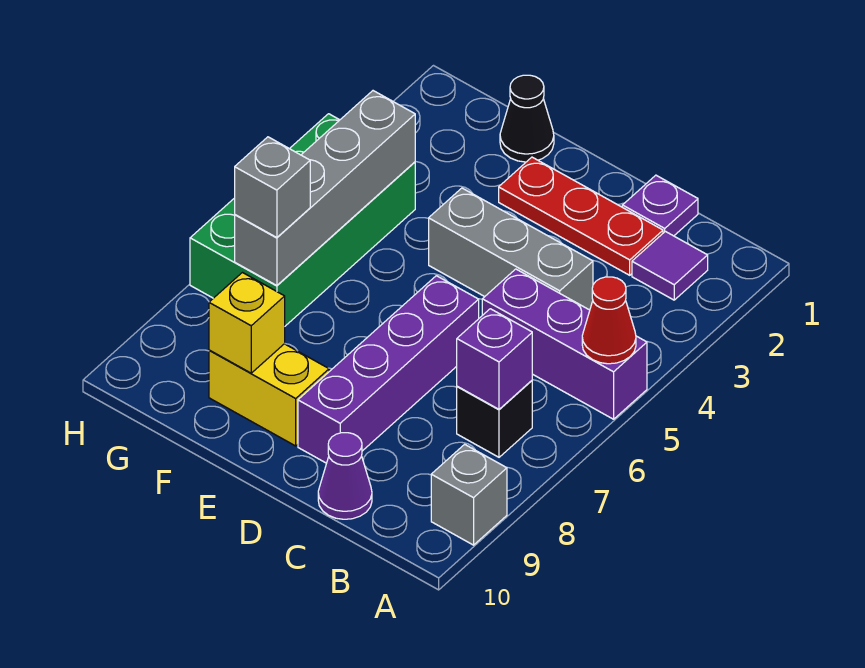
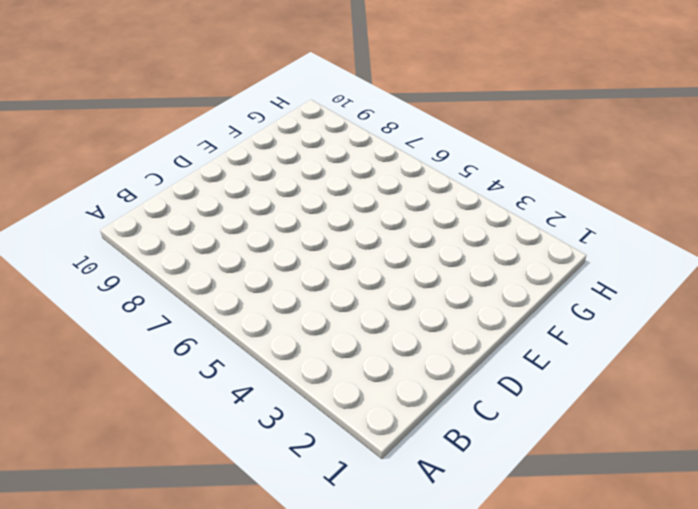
none -> purple 1x3 brick [482,269,647,419]
none -> grey 1x1 brick [431,444,507,545]
none -> purple 1x1 tile [632,231,708,300]

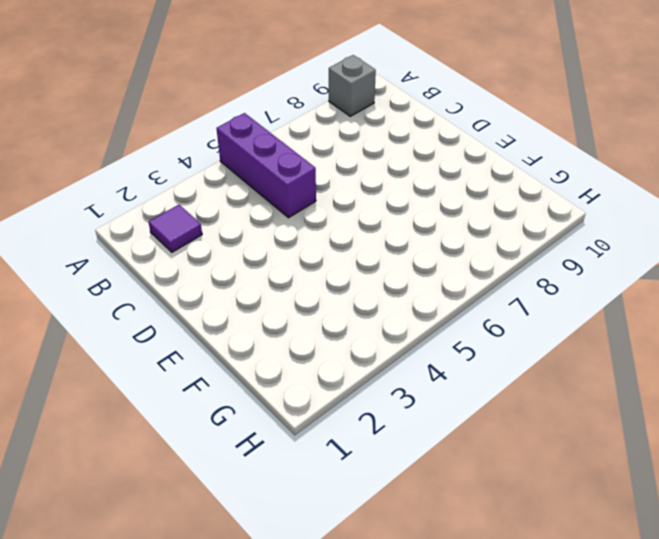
none -> black 1x1 brick [457,381,532,457]
none -> purple 1x1 plate [622,175,698,236]
none -> red 1x3 plate [499,157,663,275]

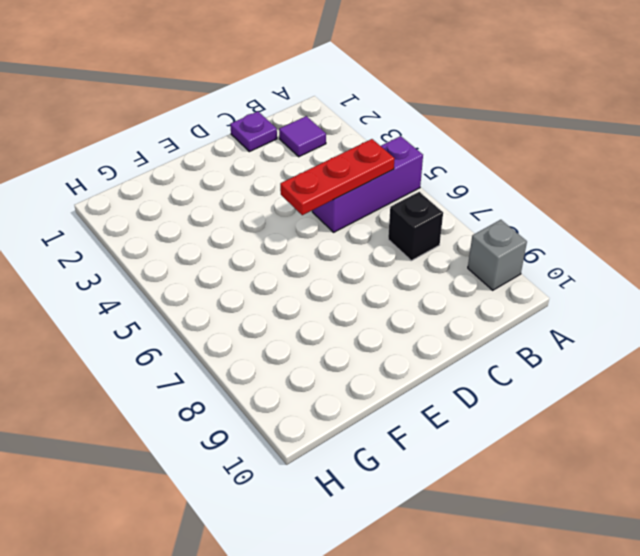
red 1x3 plate [280,139,395,215] -> red 1x3 plate moved to [499,157,663,275]
none -> grey 1x3 brick [429,188,593,310]
none -> purple 1x1 cone [318,433,372,519]
none -> purple 1x4 brick [298,276,479,463]

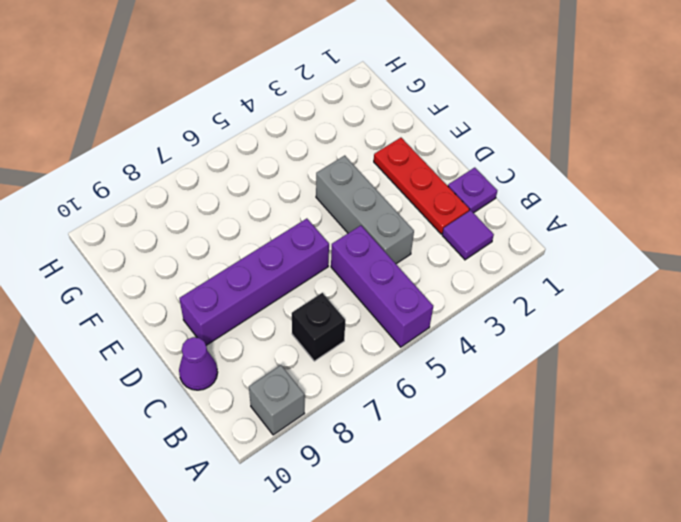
none -> yellow 1x2 brick [209,344,329,446]
none -> black 1x1 cone [500,75,554,162]
none -> green 2x4 brick [190,114,415,326]

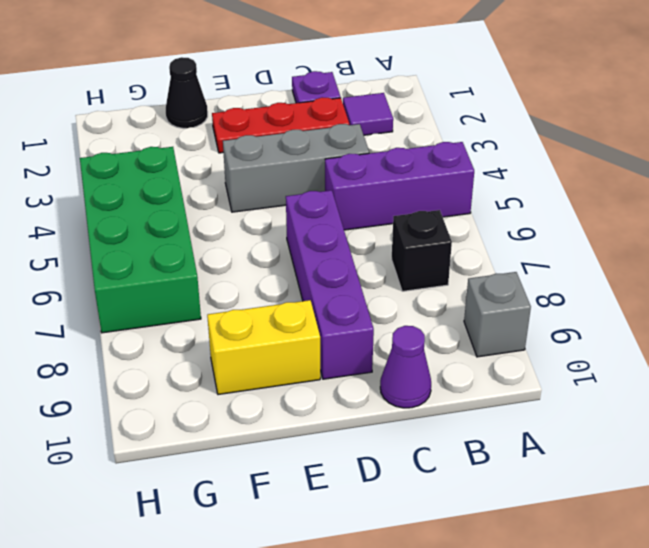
none -> red 1x1 cone [582,277,636,364]
none -> purple 1x1 brick [457,309,532,409]
none -> yellow 1x1 brick [209,273,285,373]

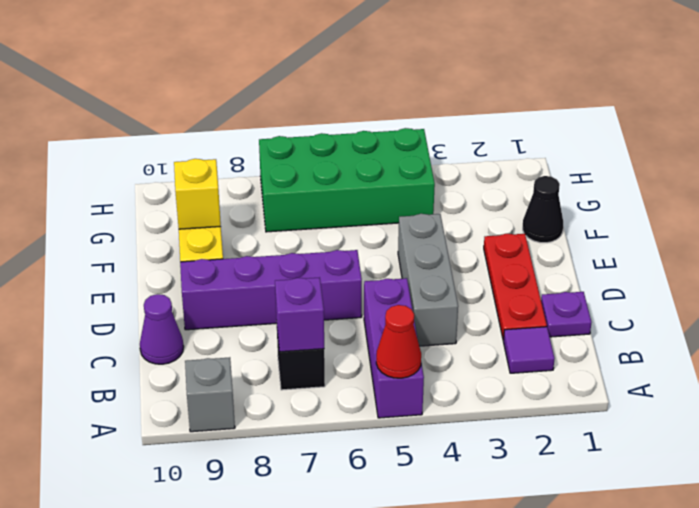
none -> grey 1x4 brick [235,91,415,286]
none -> grey 1x1 brick [235,137,310,238]

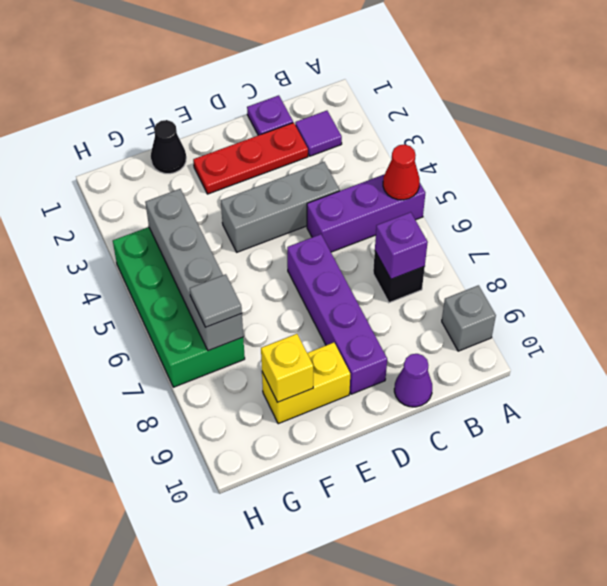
grey 1x1 tile [190,274,242,327] -> grey 1x1 brick [235,137,310,238]

